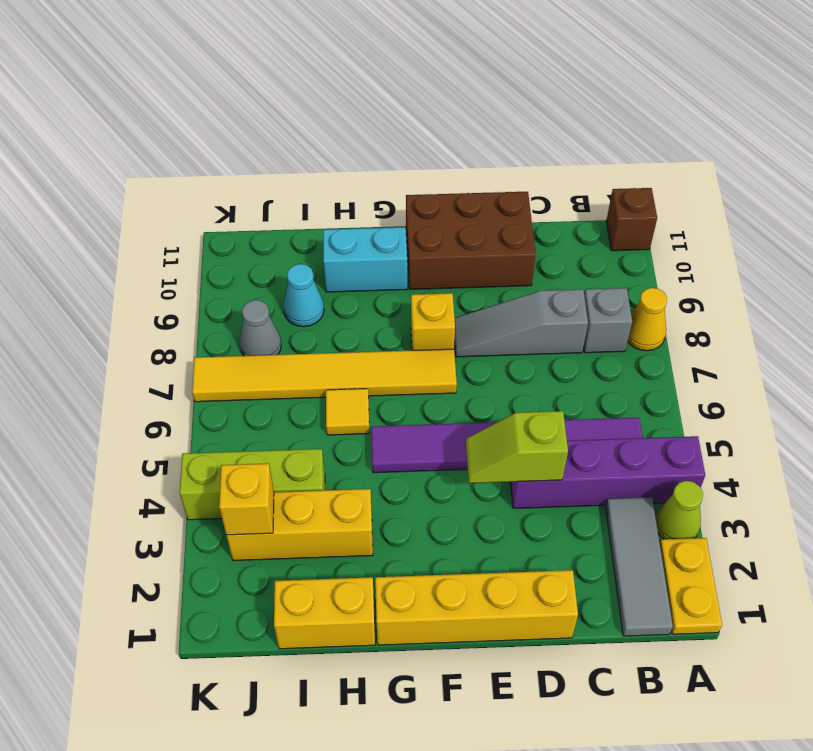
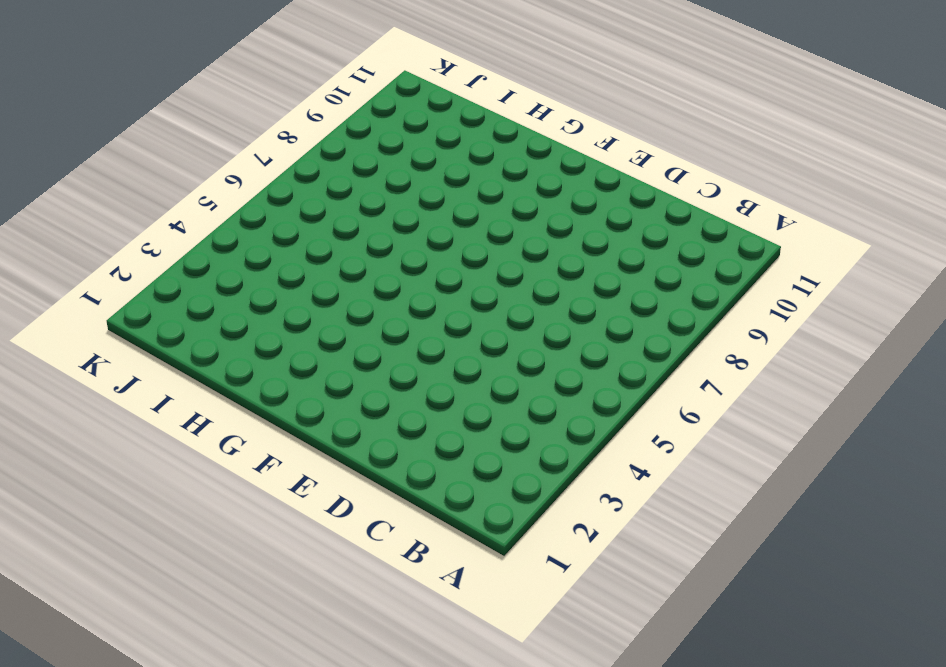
none -> yellow 1x2 plate [660,538,722,634]
none -> lime 1x1 cone [655,481,703,539]
none -> purple 1x4 brick [510,436,705,508]

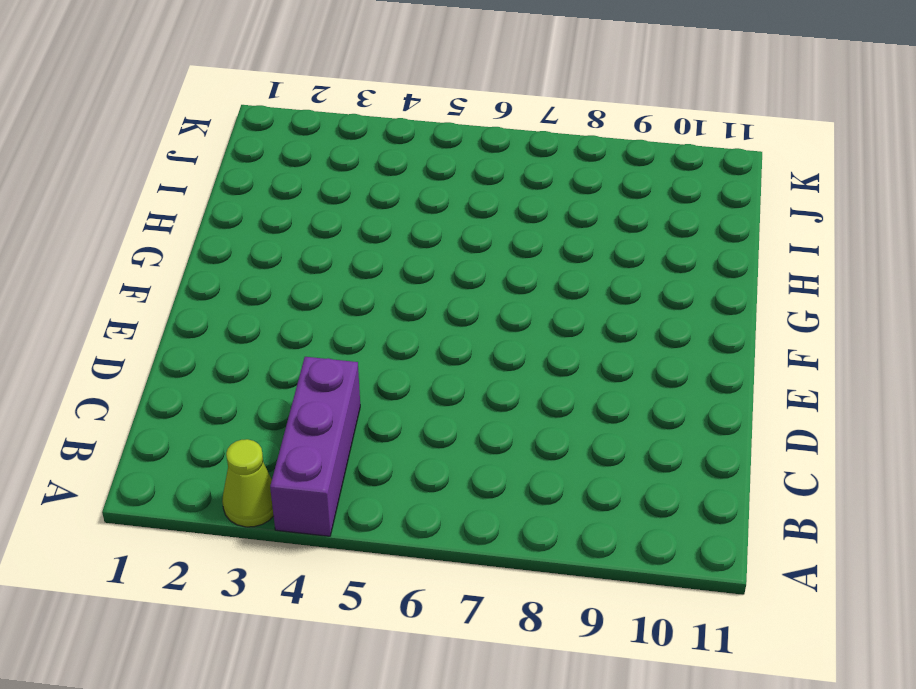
purple 1x3 brick [270,357,360,536] -> purple 1x4 brick [510,436,705,508]
none -> yellow 1x2 plate [660,538,722,634]
none -> yellow 1x1 cone [628,288,667,351]
none -> brown 1x1 brick [606,188,657,251]

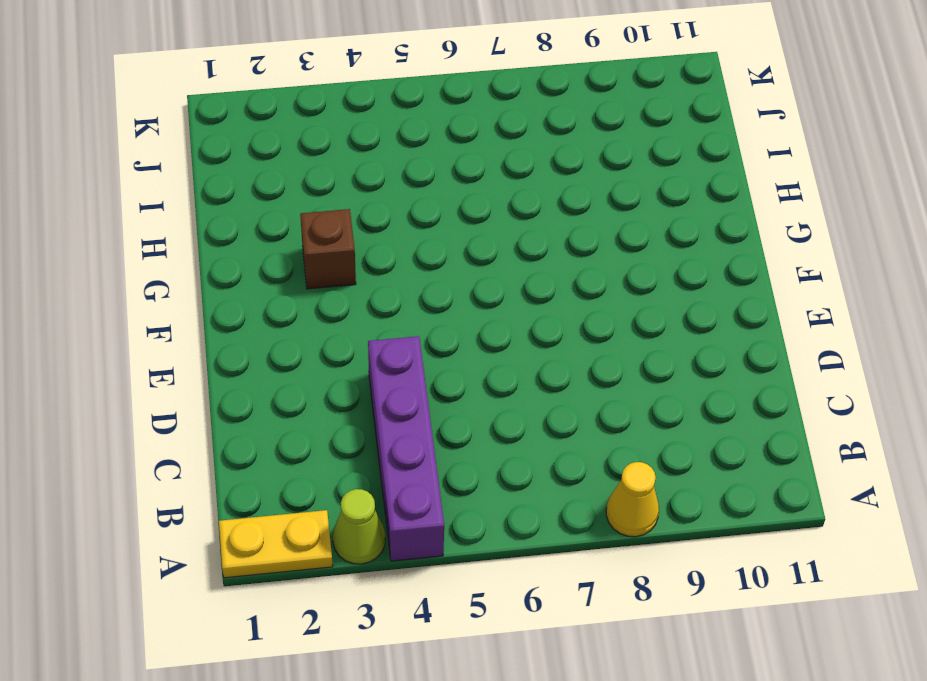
brown 1x1 brick [300,209,356,289] -> brown 1x1 brick moved to [606,188,657,251]
none -> grey 1x3 tile [606,497,673,636]
none -> purple 1x6 tile [371,418,643,473]
none -> grey 1x1 brick [584,288,632,353]

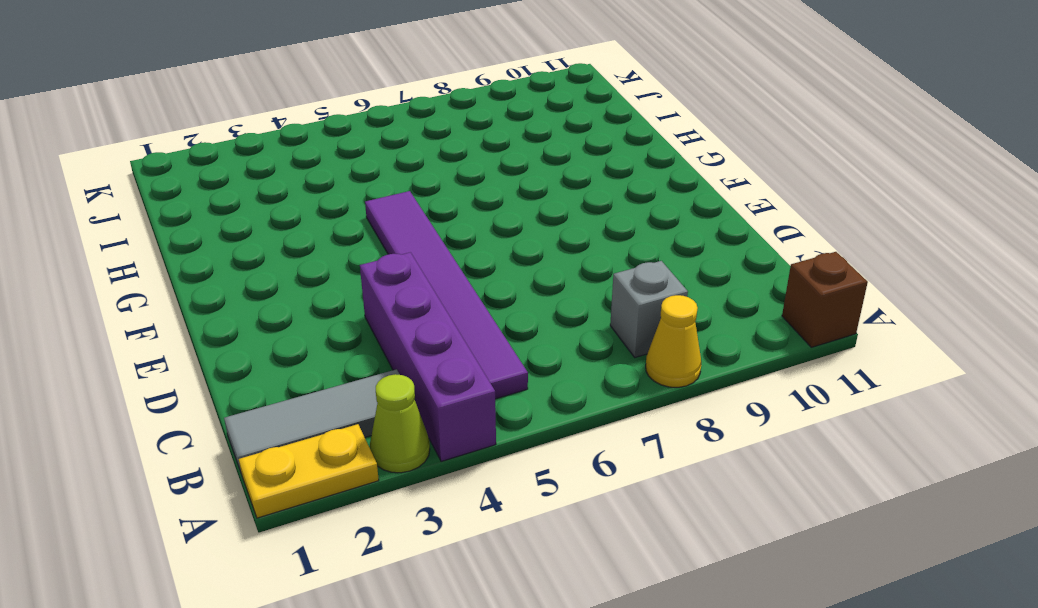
none -> grey 1x3 slope [454,289,588,357]
none -> yellow 1x4 brick [375,570,578,645]
none -> brown 2x3 brick [406,192,536,289]

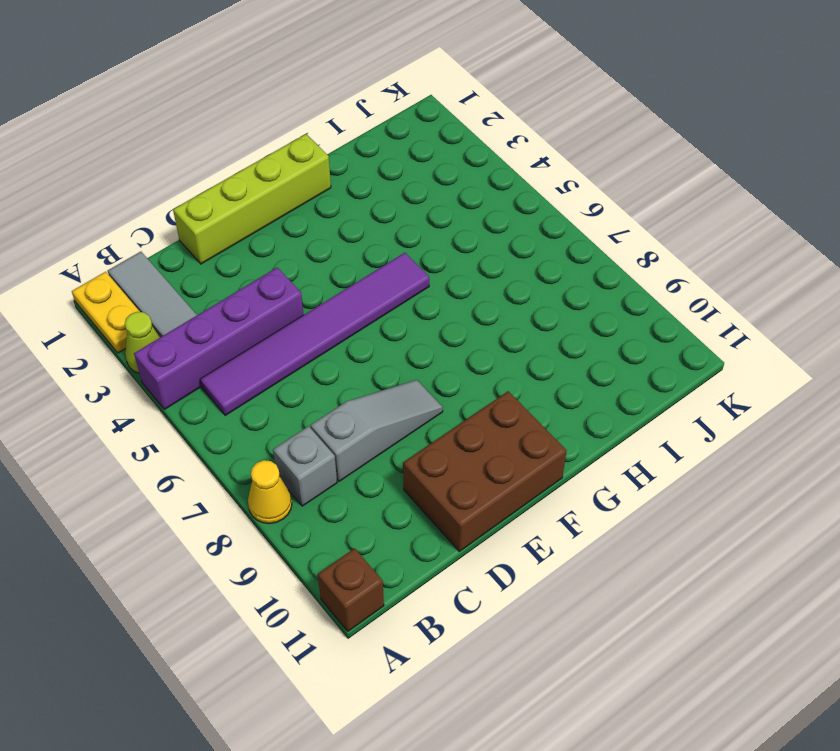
lime 1x4 brick [173,134,331,264] -> yellow 1x4 brick [375,570,578,645]
none -> yellow 1x6 tile [192,349,457,402]
none -> yellow 1x1 brick [411,293,455,350]
none -> cyan 1x2 brick [323,227,407,292]

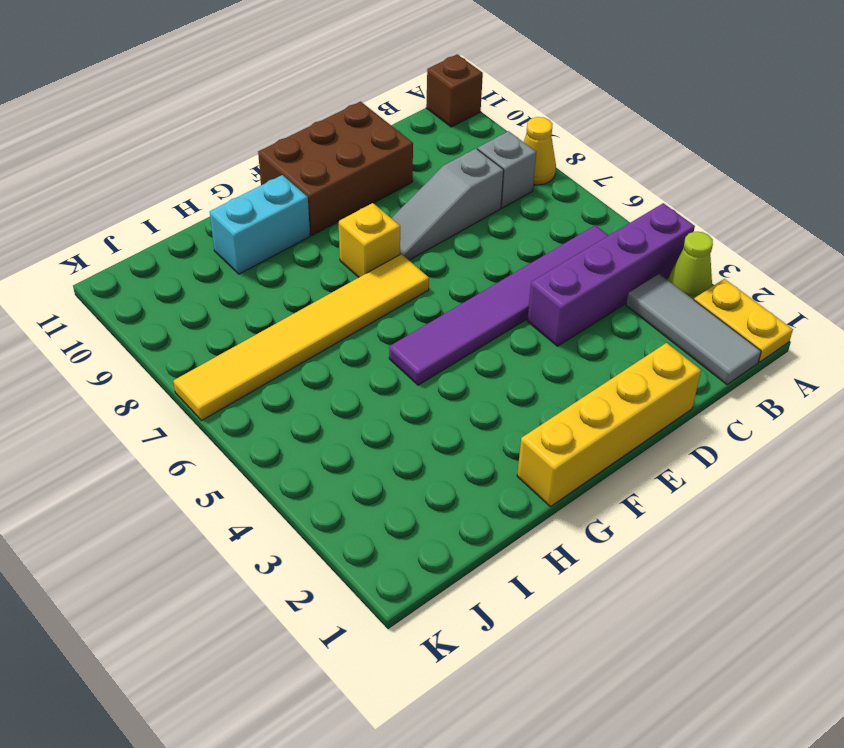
none -> yellow 1x2 brick [274,577,375,649]
none -> yellow 1x3 brick [226,489,373,561]
none -> yellow 1x1 tile [326,389,369,435]

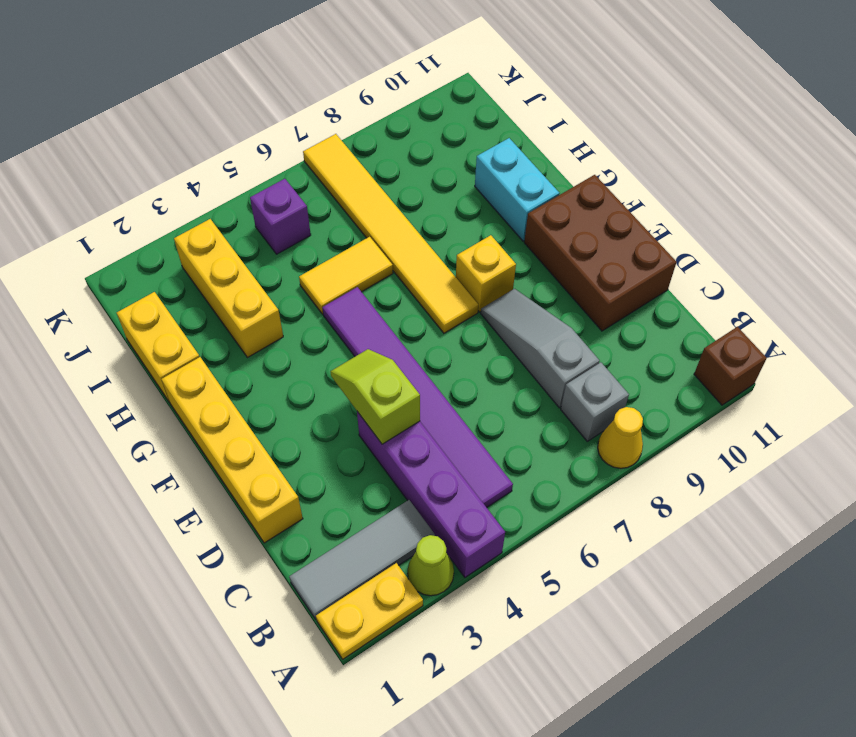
yellow 1x2 tile [299,237,393,314] -> yellow 1x1 tile [326,389,369,435]
purple 1x1 brick [250,179,311,254] -> none
none -> lime 1x3 brick [180,449,325,520]
none -> cyan 1x1 cone [283,264,324,327]
none -> grey 1x1 cone [240,300,281,356]

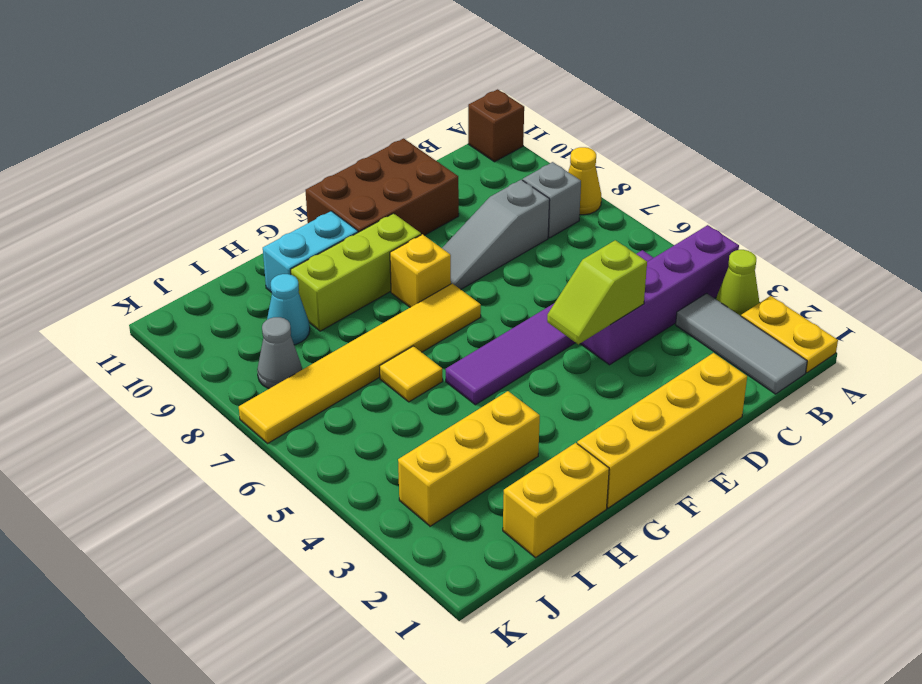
lime 1x3 brick [291,213,421,331] -> lime 1x3 brick moved to [180,449,325,520]
none -> yellow 1x1 brick [219,463,274,535]

